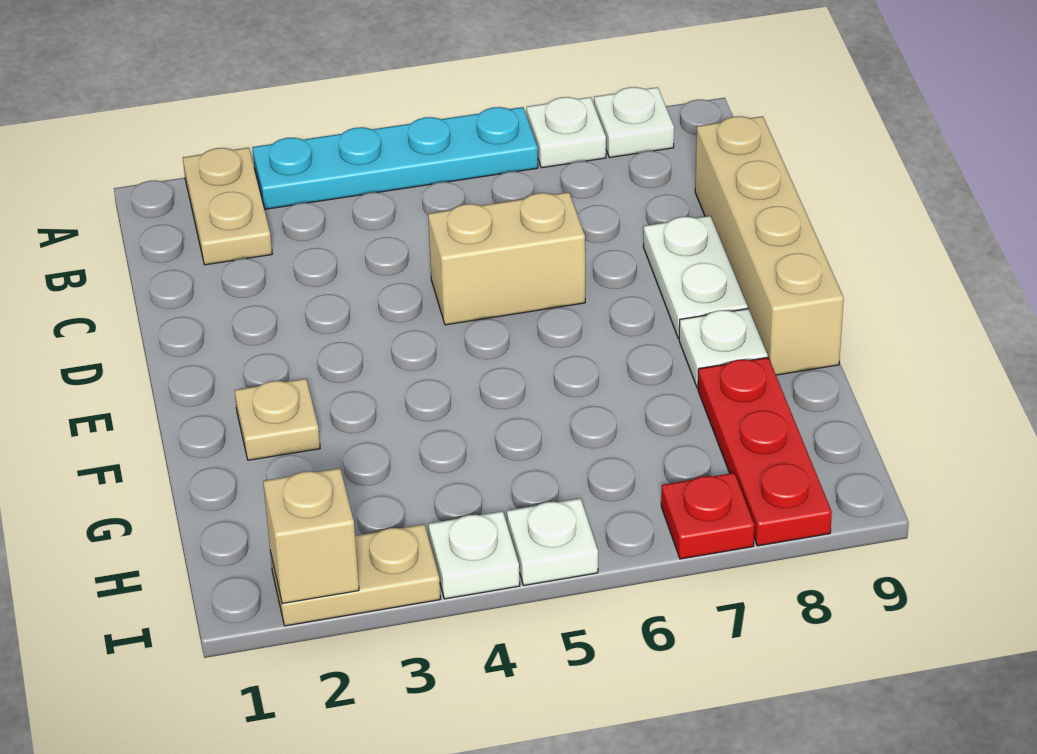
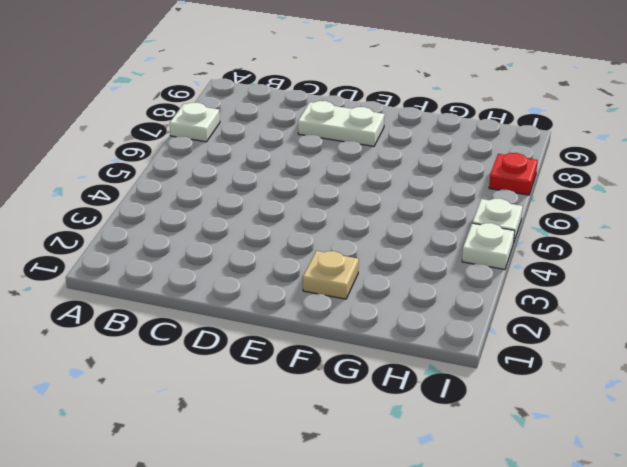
none -> tan 1x2 plate [183,148,272,265]
none -> cyan 1x4 plate [252,107,538,209]
none -> white 1x1 plate [594,87,674,158]

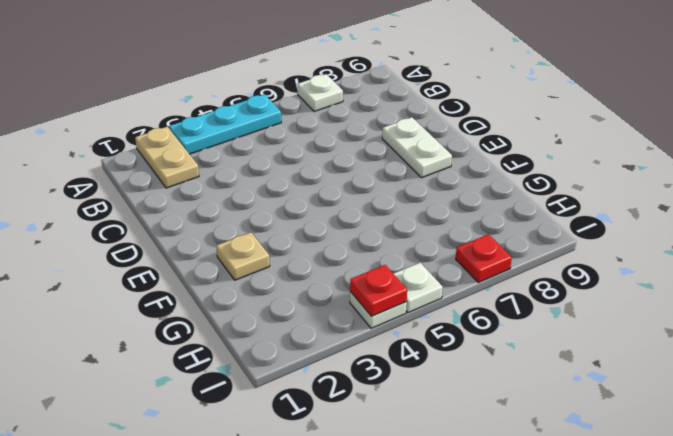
cyan 1x3 plate [169,94,281,154] -> cyan 1x4 plate [252,107,538,209]
red 1x1 plate [350,265,407,316] -> none
none -> white 1x1 plate [594,87,674,158]
none -> tan 1x4 brick [695,116,844,375]
none -> tan 1x2 brick [428,192,585,325]

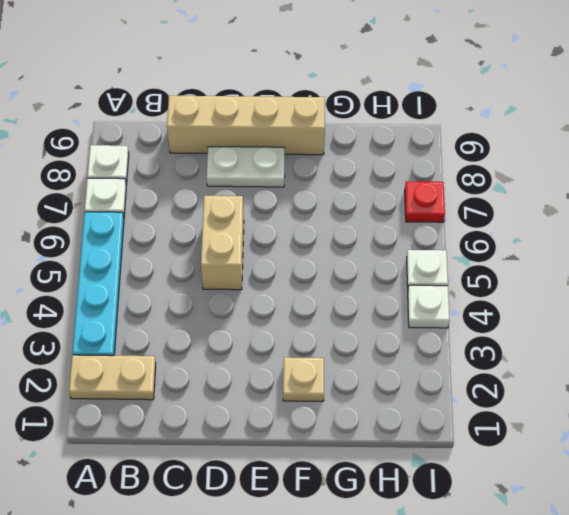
none -> white 1x1 plate [679,309,768,388]
none -> red 1x3 plate [698,358,832,546]
none -> tan 1x2 plate [270,524,440,626]

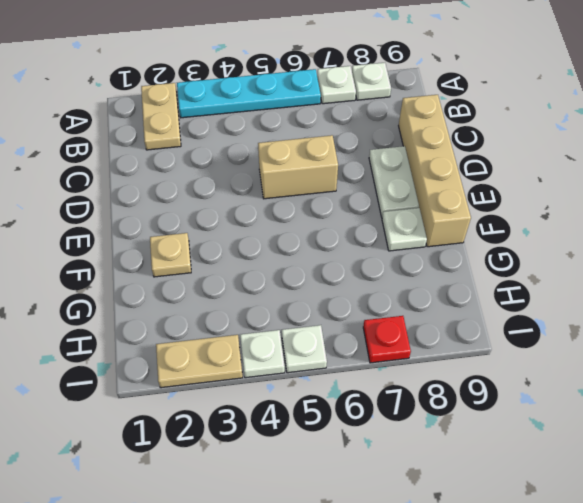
none -> red 1x3 plate [698,358,832,546]
none -> tan 1x1 brick [263,468,359,603]

